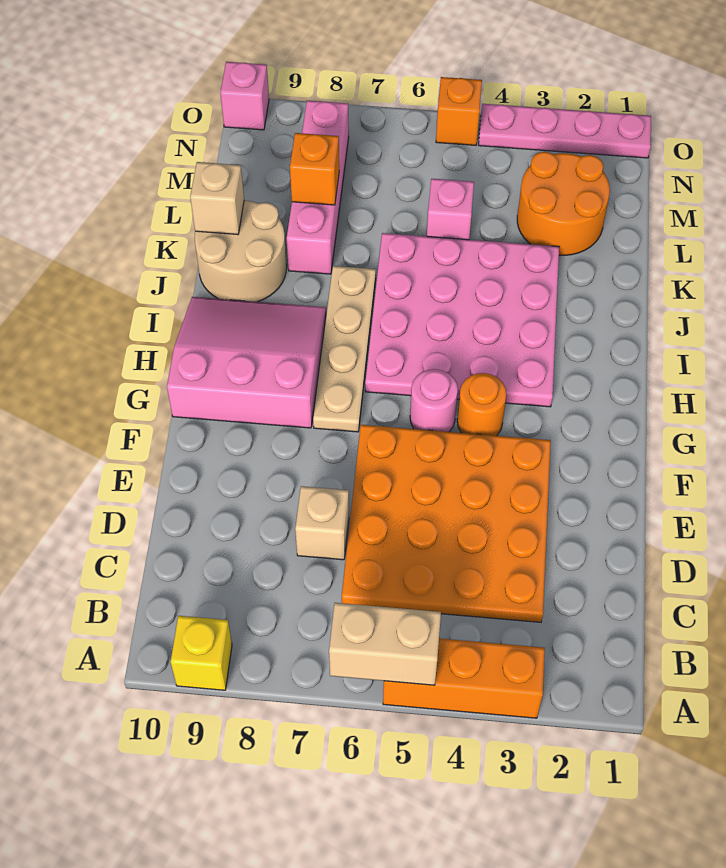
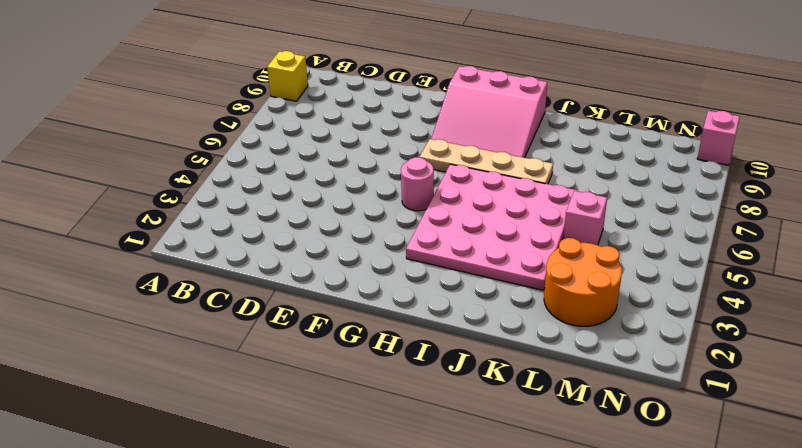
pink 3x3 slope [431,66,547,158] -> pink 3x3 slope turned to [167,297,326,428]
none -> orange 1x3 brick [383,638,545,718]
none -> orange 4x4 plate [342,425,551,622]
none -> tan 1x1 brick [295,486,349,560]

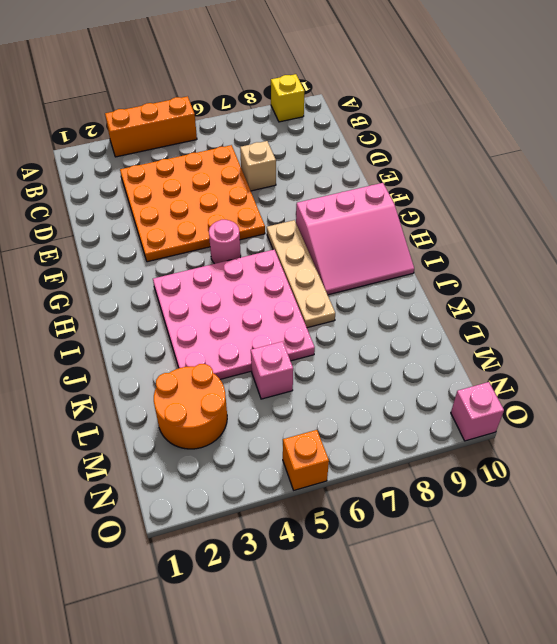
none -> orange 1x1 round brick [457,373,507,436]
none -> tan 2x2 round brick [195,200,287,302]
none -> pink 1x4 brick [287,101,349,274]

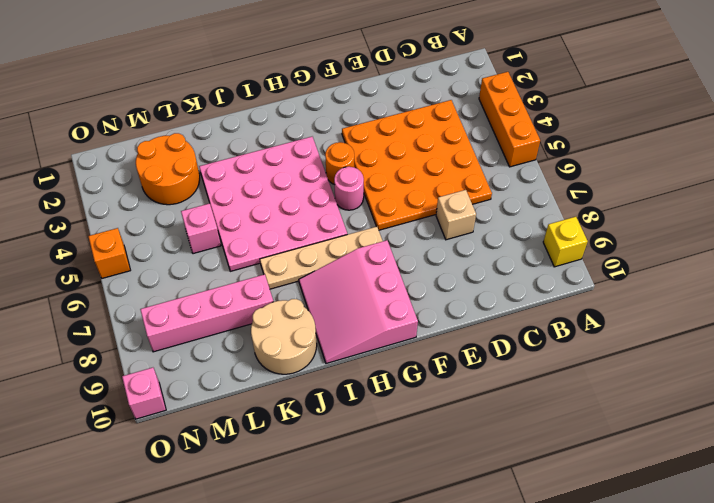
none -> pink 1x4 plate [479,104,651,158]
none -> tan 1x2 brick [329,603,441,685]
none -> tan 1x1 brick [190,162,244,235]

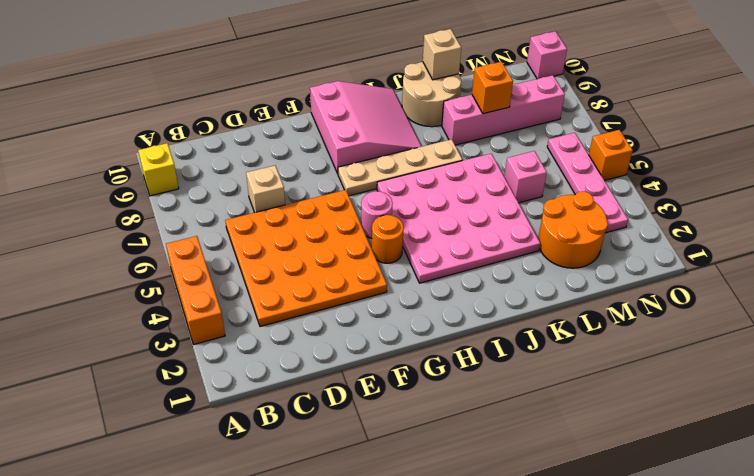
pink 1x4 plate [547,133,628,233] -> pink 1x4 plate moved to [479,104,651,158]
none -> tan 1x2 brick [329,603,441,685]

